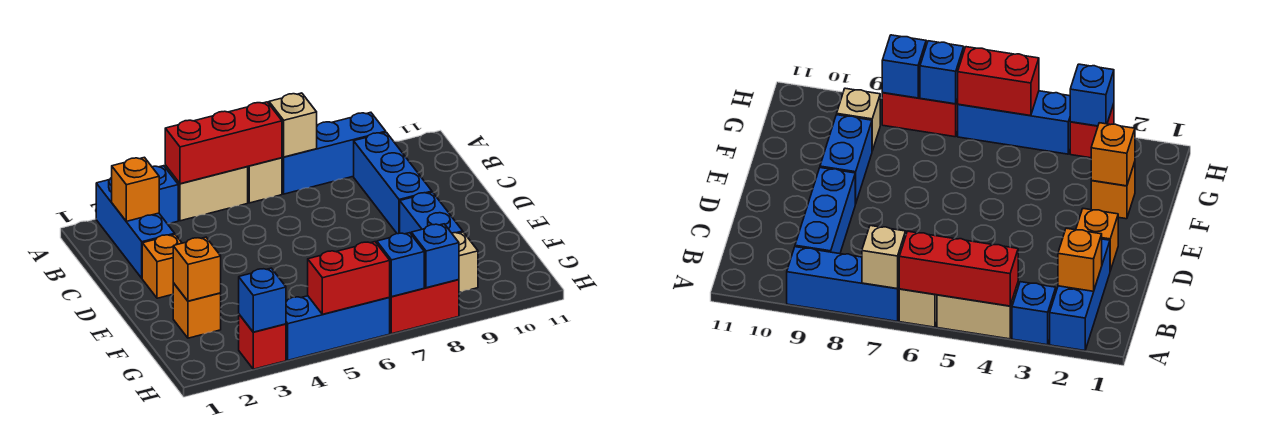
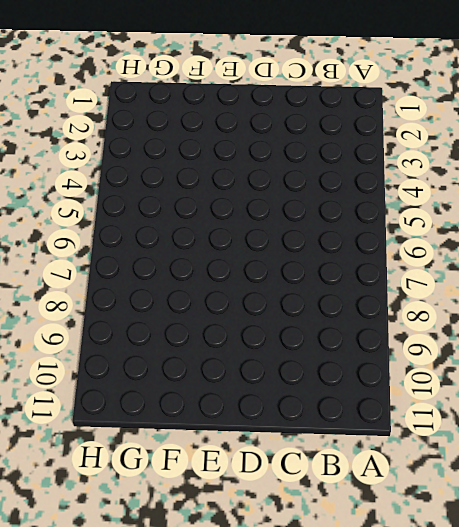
none -> blue 1x3 brick [96,178,175,278]
none -> blue 1x1 brick [152,166,178,224]
none -> tan 1x2 brick [165,166,248,221]

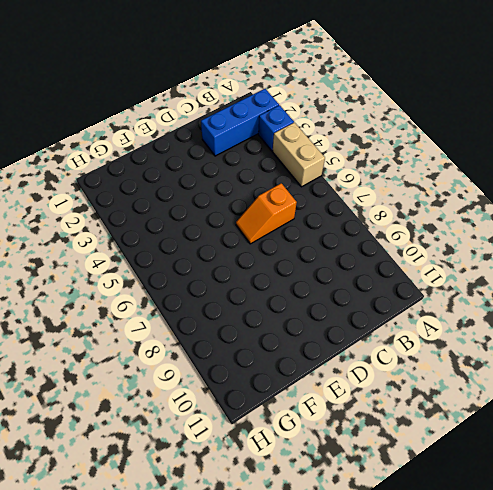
orange 1x2 slope [236,183,297,244] -> none
none -> tan 1x1 brick [248,158,282,203]
none -> blue 1x3 brick [282,112,386,194]
none -> blue 1x3 brick [354,132,432,234]

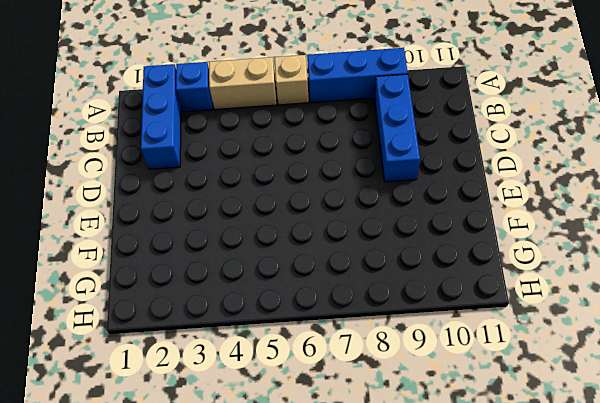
none -> orange 1x1 brick [142,235,182,298]
none -> blue 1x2 brick [400,192,463,234]
none -> orange 1x1 brick [173,283,221,338]

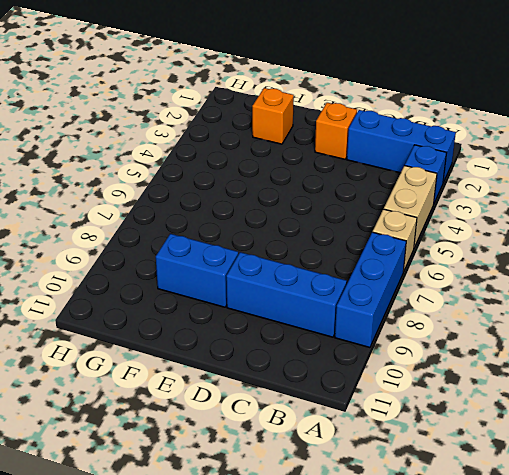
none -> tan 1x1 brick [452,232,478,292]
none -> red 1x1 brick [239,315,286,369]
none -> blue 1x3 brick [286,296,390,360]

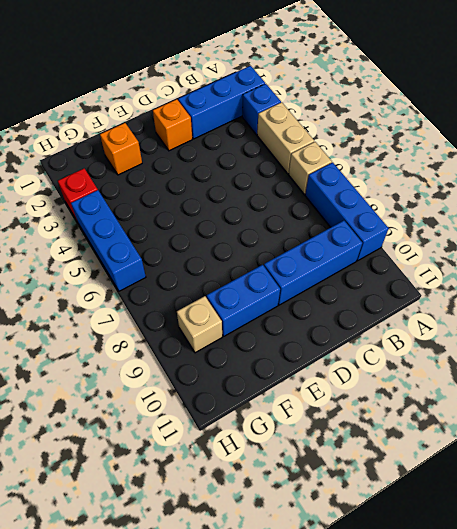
none -> red 1x2 brick [389,280,459,334]
none -> red 1x3 brick [165,102,282,184]
none -> tan 1x1 brick [269,93,317,157]

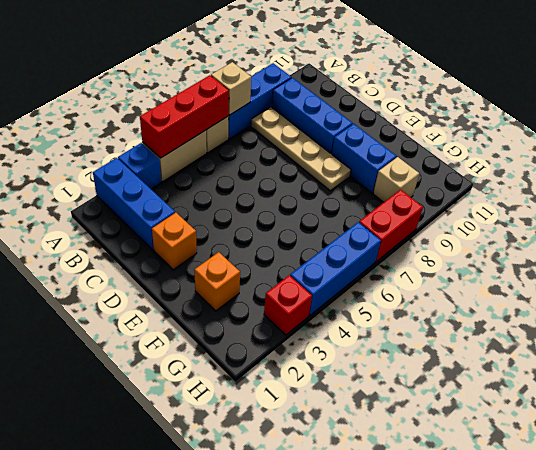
tan 1x4 plate [251,107,351,191] -> none
none -> orange 1x1 brick [112,157,159,221]
none -> orange 1x1 brick [173,237,221,301]
none -> blue 1x1 brick [239,268,286,332]

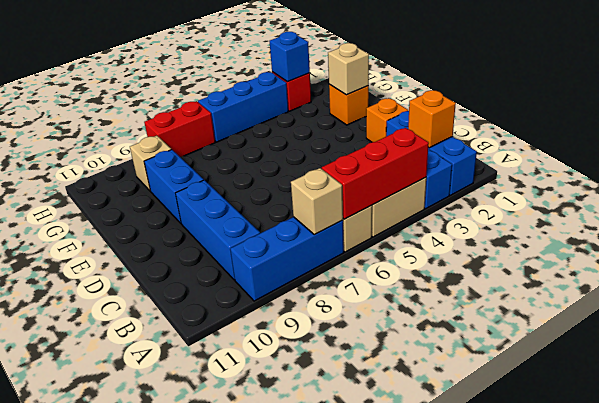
tan 1x1 brick [328,43,369,95] -> orange 1x1 brick [173,237,221,301]
none -> red 1x2 brick [308,242,390,314]
none -> blue 1x1 brick [377,233,424,297]
none -> blue 1x1 brick [411,224,459,288]

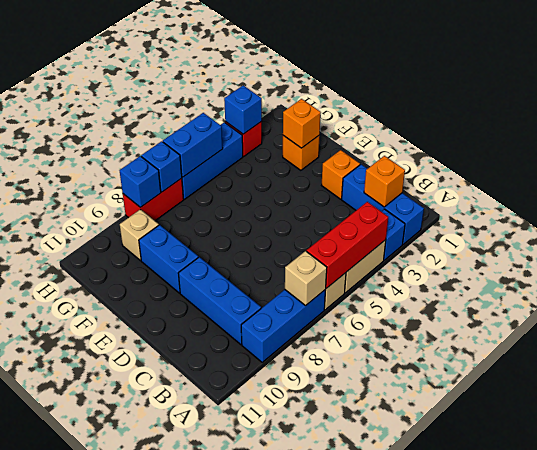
blue 1x2 brick [163,113,223,177] -> red 1x2 brick [308,242,390,314]

